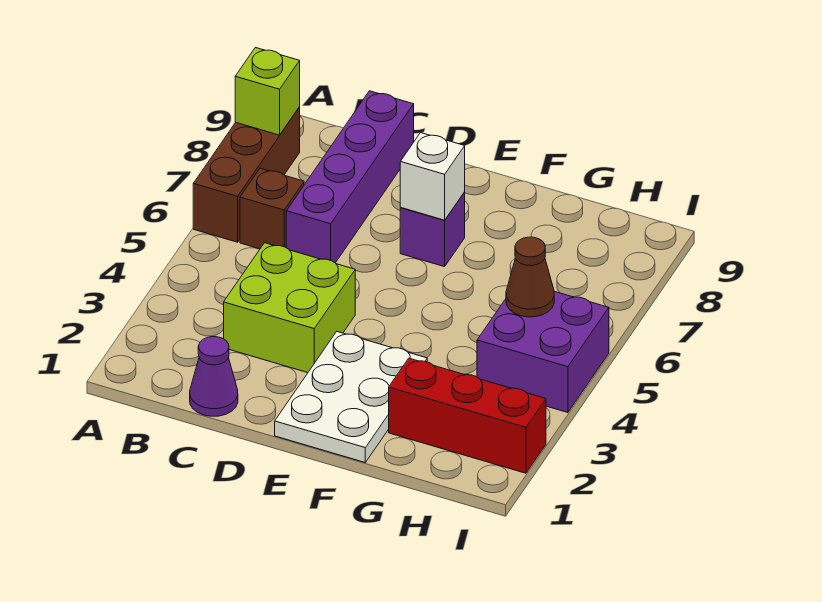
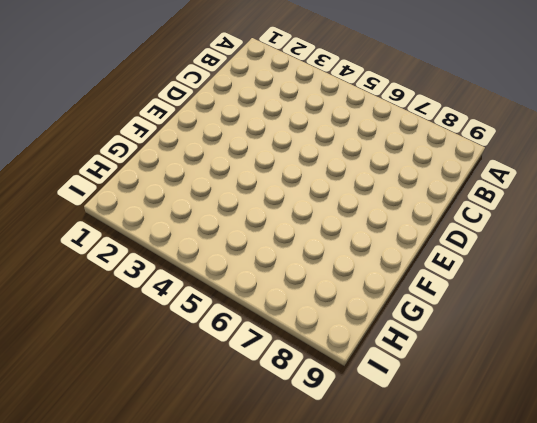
none -> brown 1x3 brick [193,107,300,242]
none -> brown 1x1 brick [240,168,304,249]
none -> purple 1x1 cone [190,337,238,416]

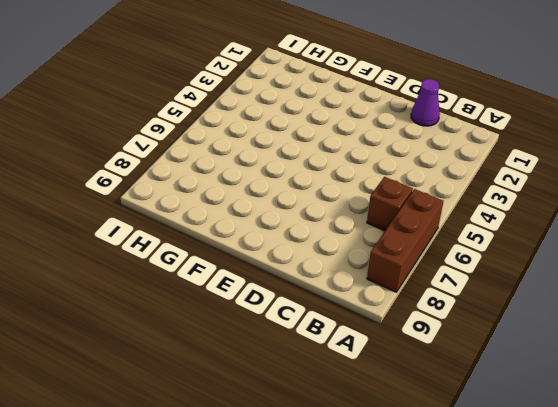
none -> lime 2x2 brick [224,243,355,373]
none -> purple 1x4 brick [286,91,414,263]
none -> white 2x3 plate [275,332,427,462]

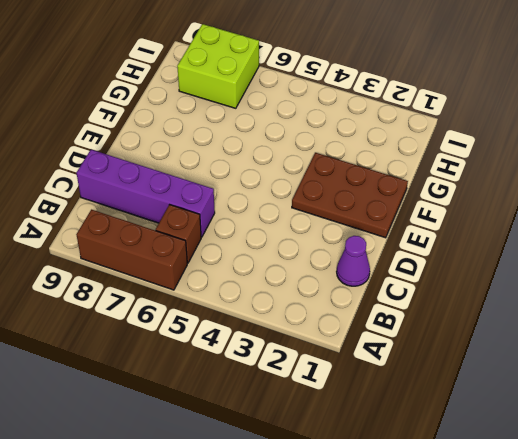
brown 2x3 plate [292,153,408,238] -> white 2x3 plate [275,332,427,462]
lime 2x2 brick [177,24,259,108] -> lime 2x2 brick moved to [224,243,355,373]
none -> purple 1x1 brick [400,192,465,267]
none -> red 1x3 brick [389,358,546,473]
none -> purple 2x2 brick [477,291,609,413]

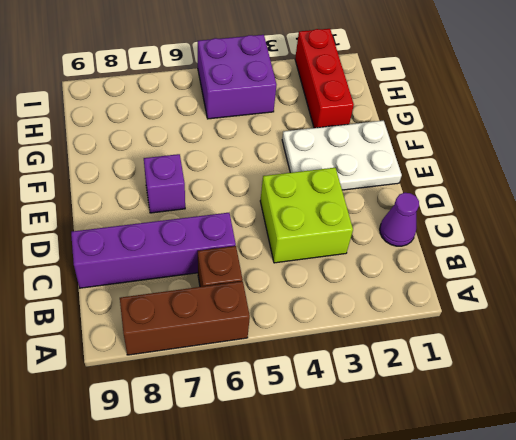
none -> lime 1x1 brick [235,48,300,135]
none -> white 1x1 brick [400,133,465,220]
none -> brown 1x1 cone [506,237,554,317]

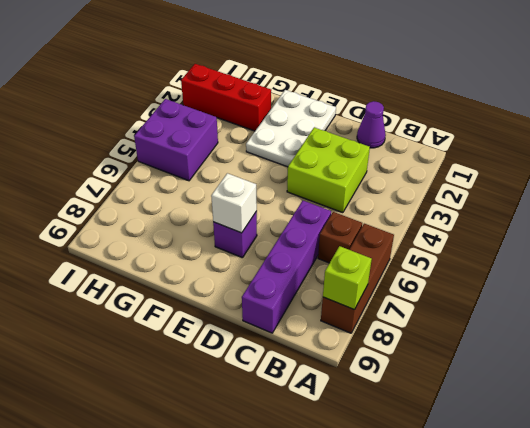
none -> brown 1x1 cone [506,237,554,317]

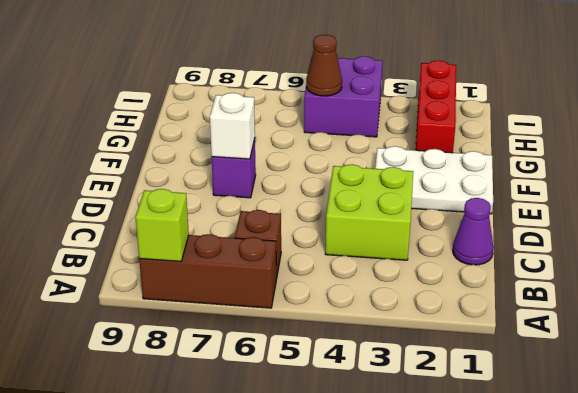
none -> purple 1x4 brick [286,91,414,263]

